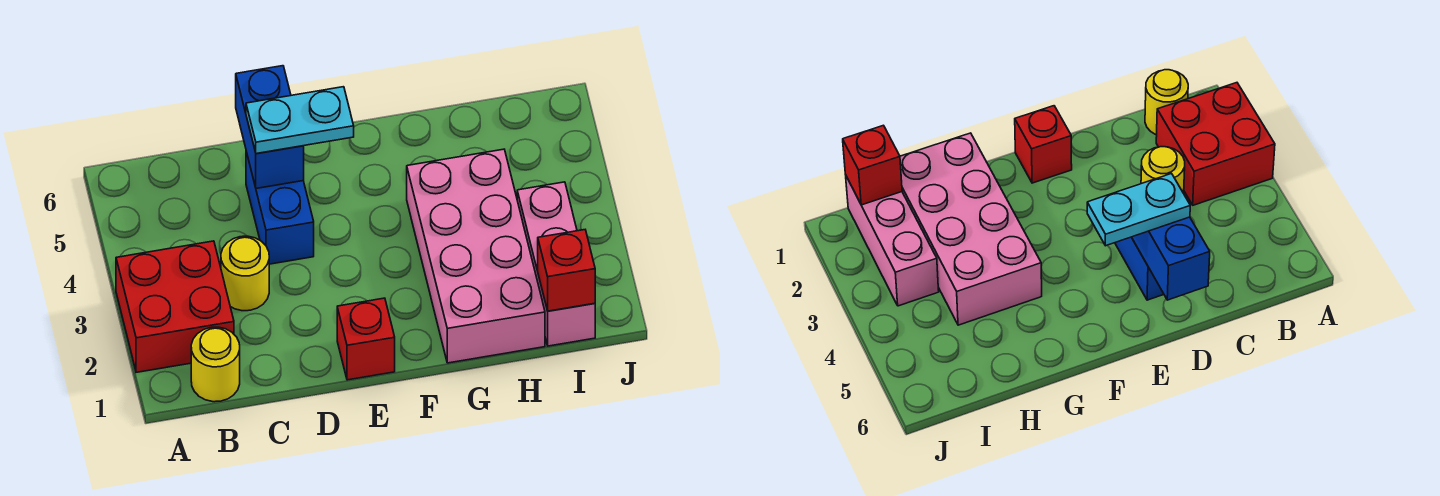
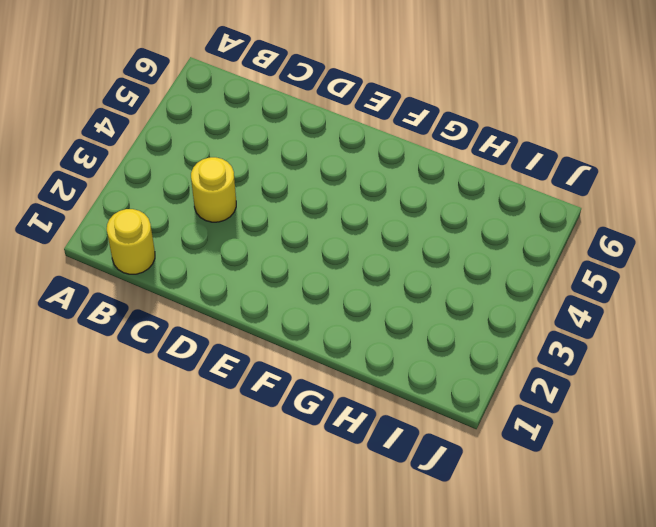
none -> red 2x2 brick [116,241,234,372]
none -> blue 1x2 brick [246,152,314,264]

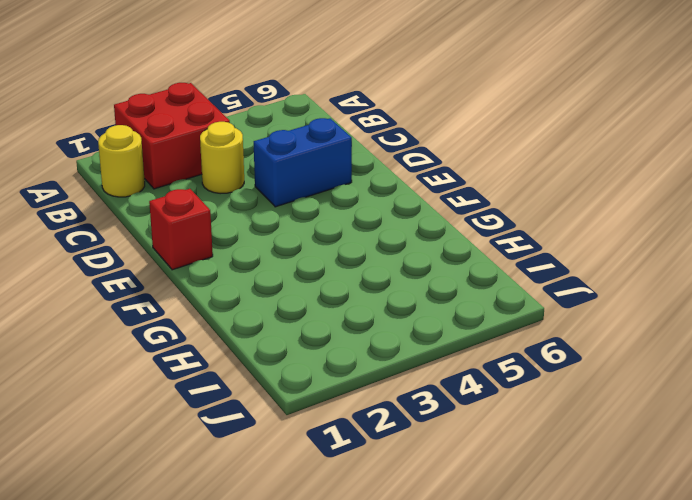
none -> pink 2x4 brick [407,149,545,363]
none -> pink 1x3 brick [517,182,595,346]

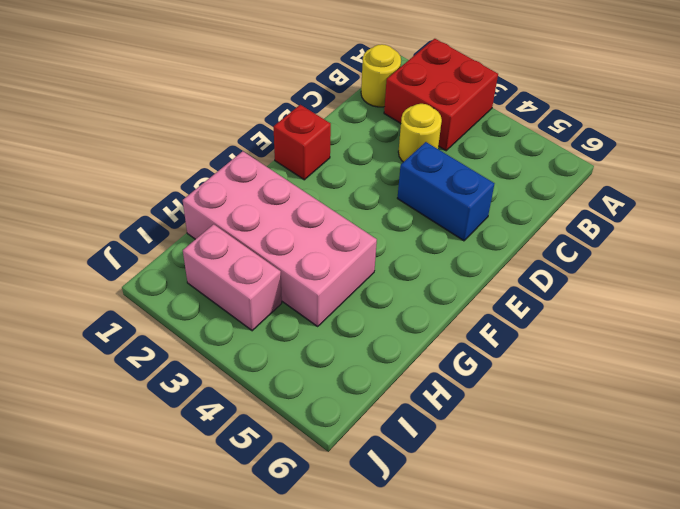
pink 1x2 brick [183,224,282,331] -> pink 1x3 brick [517,182,595,346]
none -> blue 1x2 brick [236,66,304,188]
none -> red 1x1 brick [538,230,595,311]

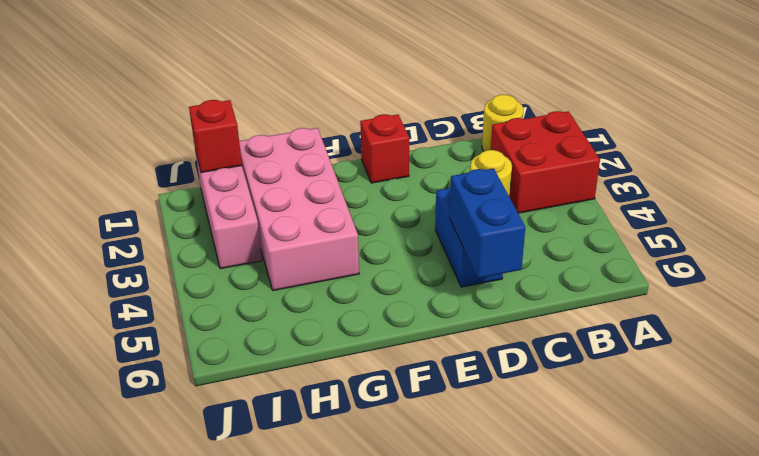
none -> cyan 1x2 plate [246,87,354,154]

